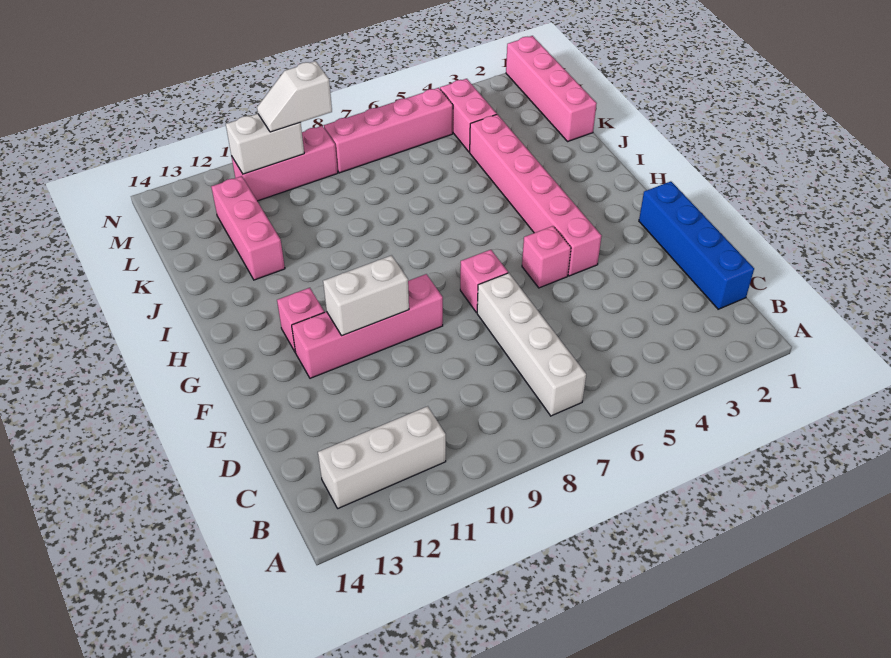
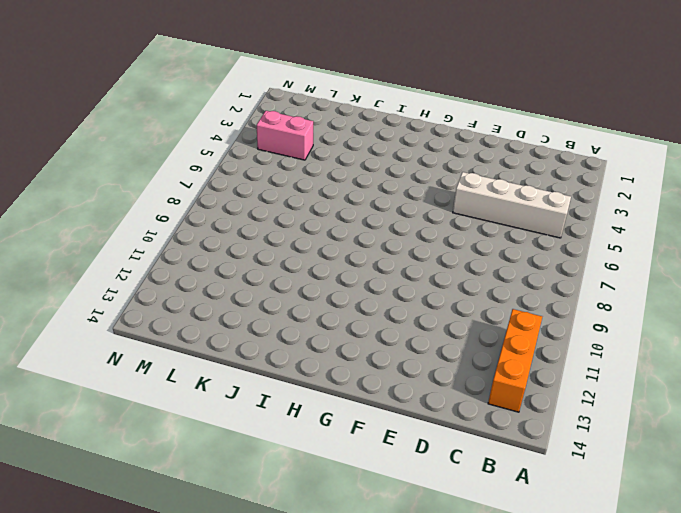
white 1x4 brick [453,172,571,238] -> white 1x4 brick moved to [477,273,586,416]
orange 1x3 brick [488,309,542,412] -> white 1x3 brick [318,406,446,508]
none -> blue 1x4 brick [639,181,754,309]
none -> pink 1x6 brick [470,114,602,276]
none -> pink 1x1 brick [522,226,571,288]

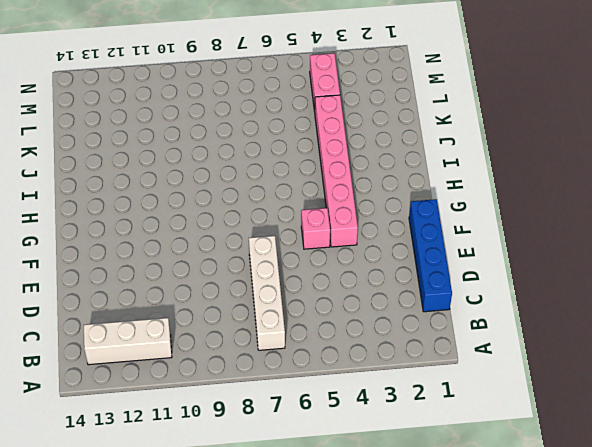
none -> pink 1x1 brick [460,250,508,313]
none -> pink 1x4 brick [292,274,443,378]
none -> pink 1x1 brick [277,288,324,353]

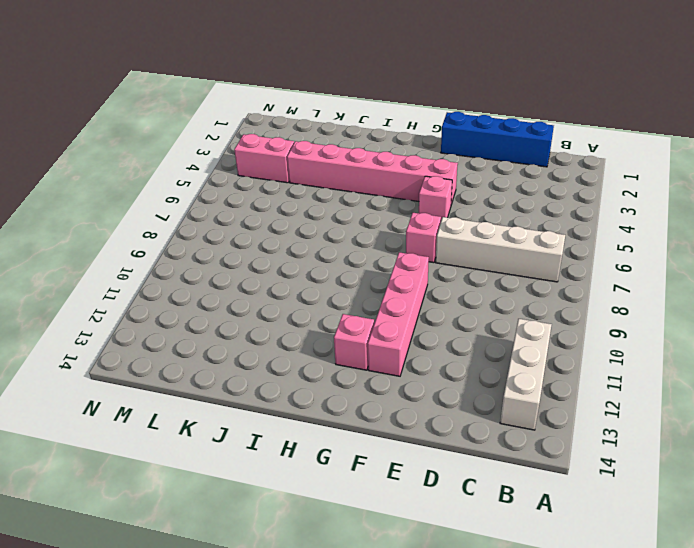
none -> pink 1x3 brick [211,176,285,280]
none -> pink 1x4 brick [506,36,597,141]
none -> pink 1x4 brick [324,88,453,173]

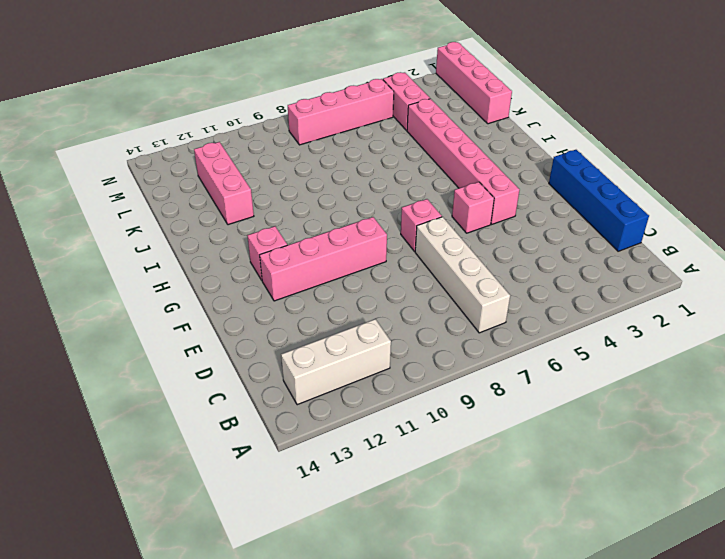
none -> pink 1x3 brick [231,126,338,201]
none -> white 1x2 brick [323,255,409,336]
none -> white 1x2 brick [226,114,304,174]

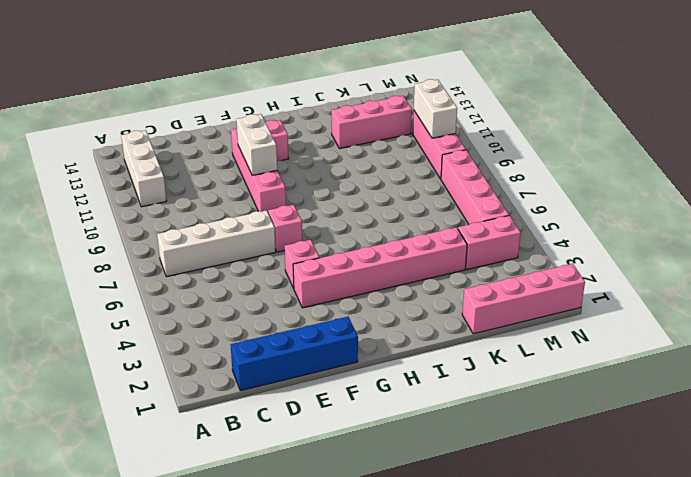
none -> white 1x2 slope [257,61,332,132]

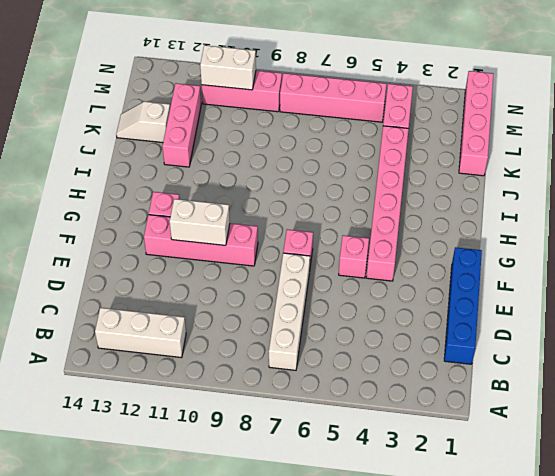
white 1x2 slope [116,102,170,143] -> white 1x2 slope moved to [257,61,332,132]

